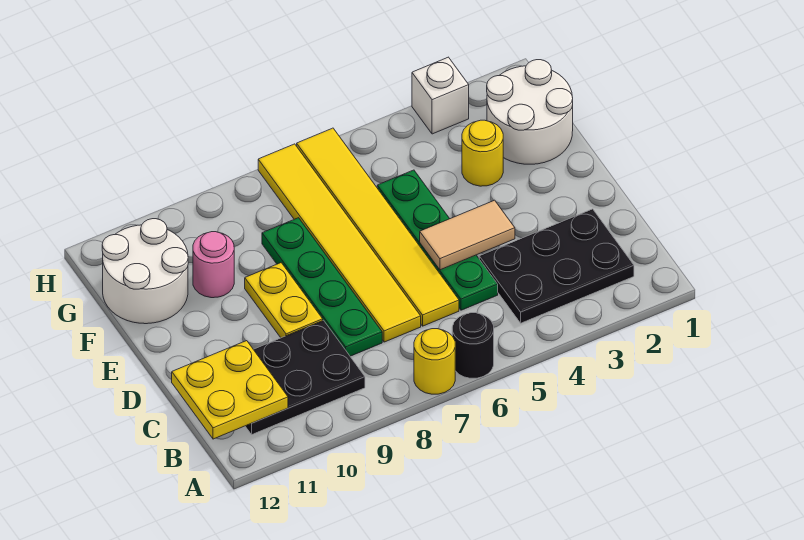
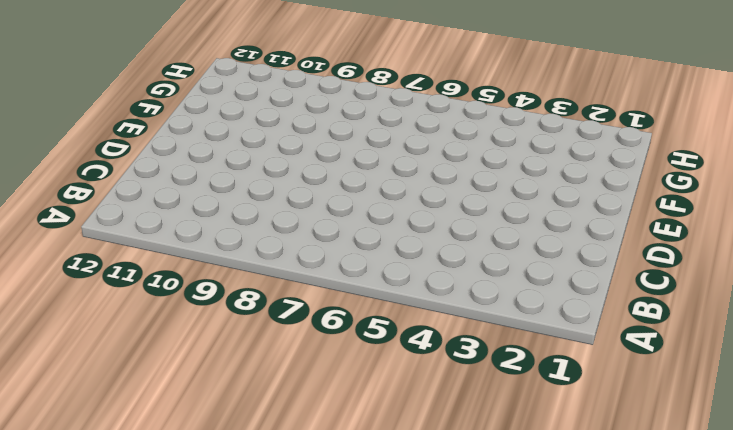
none -> black 1x1 round brick [452,313,494,378]
none -> yellow 1x1 round brick [414,329,455,394]
none -> black 2x3 plate [479,209,634,323]

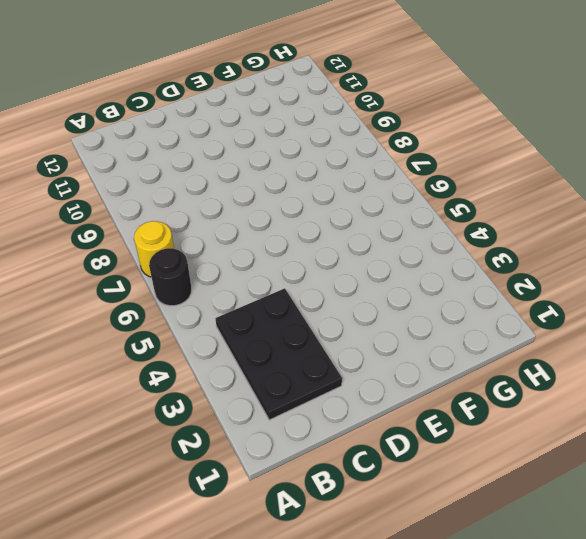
none -> black 2x3 plate [245,320,365,434]
none -> green 1x4 plate [377,170,498,310]
none -> yellow 1x6 tile [297,128,459,326]

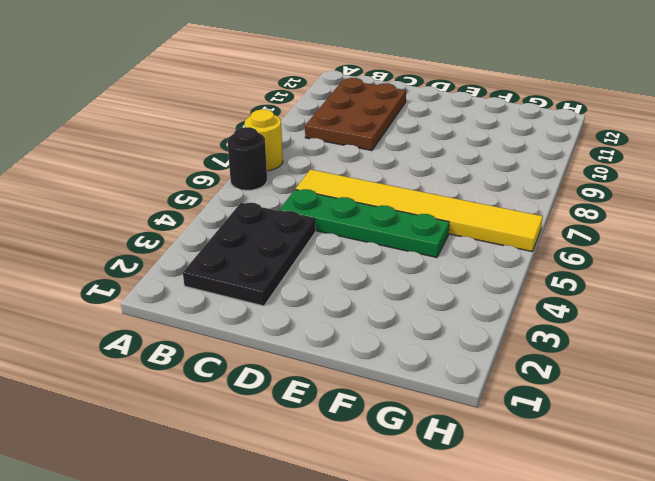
brown 2x3 plate [305,78,406,151] -> black 2x3 plate [245,320,365,434]
none -> yellow 1x6 tile [258,144,421,342]
none -> green 1x4 plate [262,218,382,356]
none -> yellow 1x2 plate [245,263,323,338]

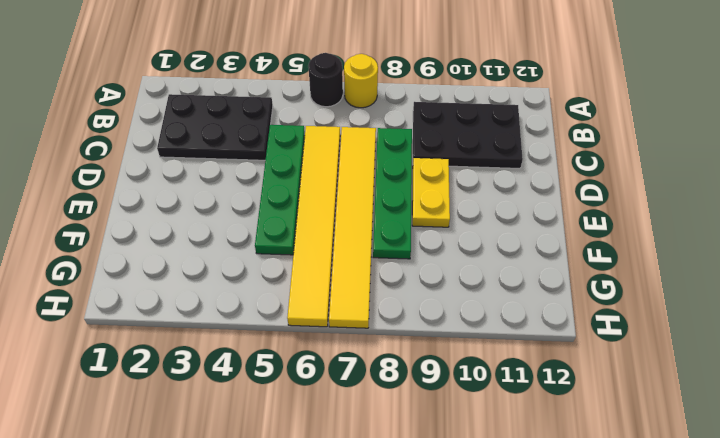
none -> white 2x2 round brick [487,60,573,164]
none -> yellow 1x1 round brick [462,120,503,186]
none -> pink 1x1 round brick [193,232,234,298]

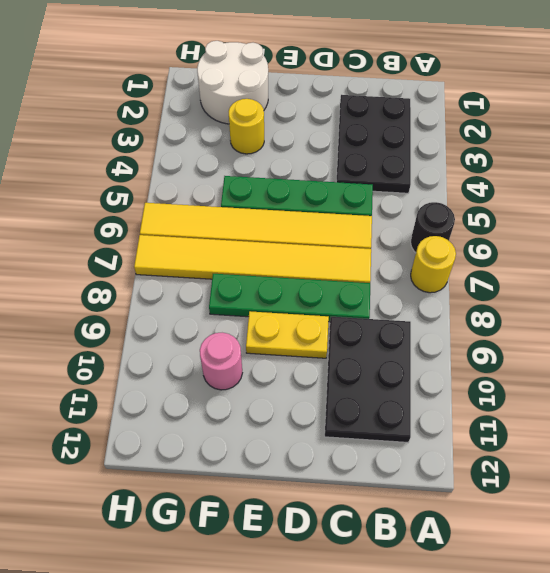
none -> white 2x2 round brick [102,219,188,324]
none -> white 1x1 brick [412,57,469,134]
none -> yellow 2x2 plate [172,341,288,439]

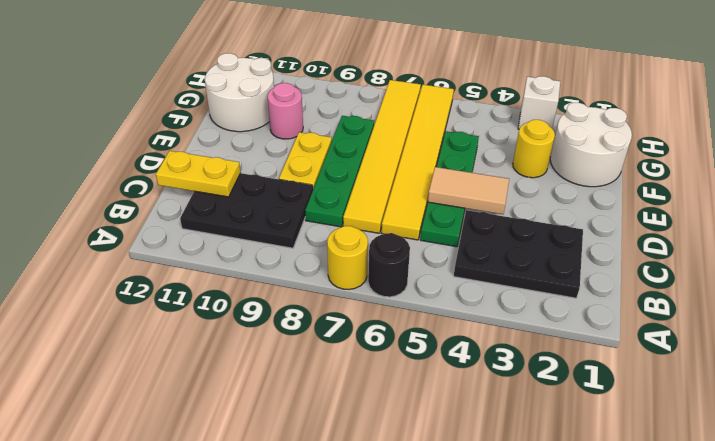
yellow 1x2 plate [156,151,240,197] -> yellow 2x2 plate [172,341,288,439]

